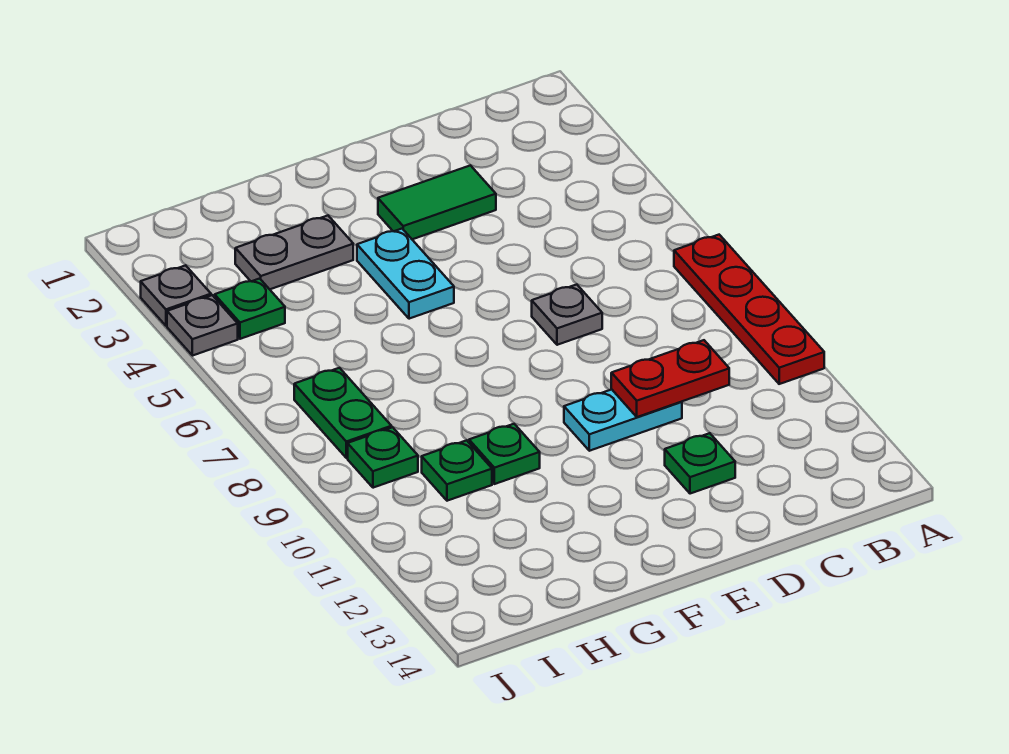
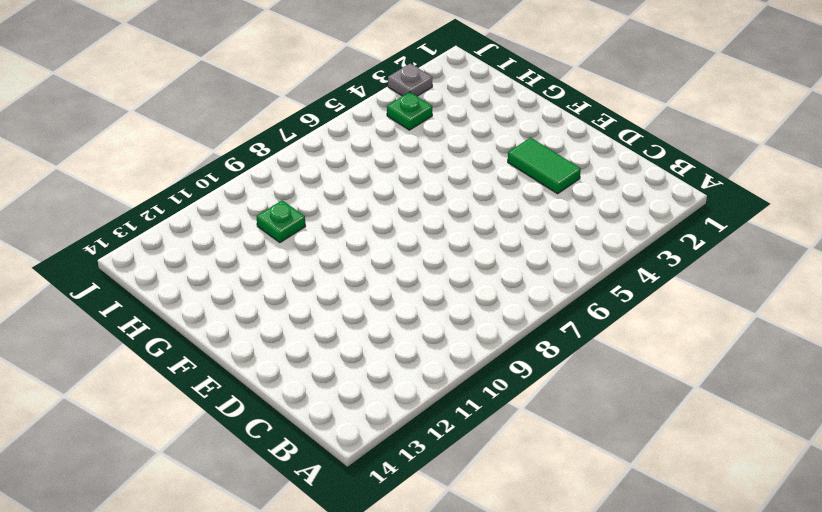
none -> red 1x4 plate [674,235,824,384]
none -> grey 1x1 plate [532,285,602,345]
none -> cyan 1x2 plate [564,389,682,451]

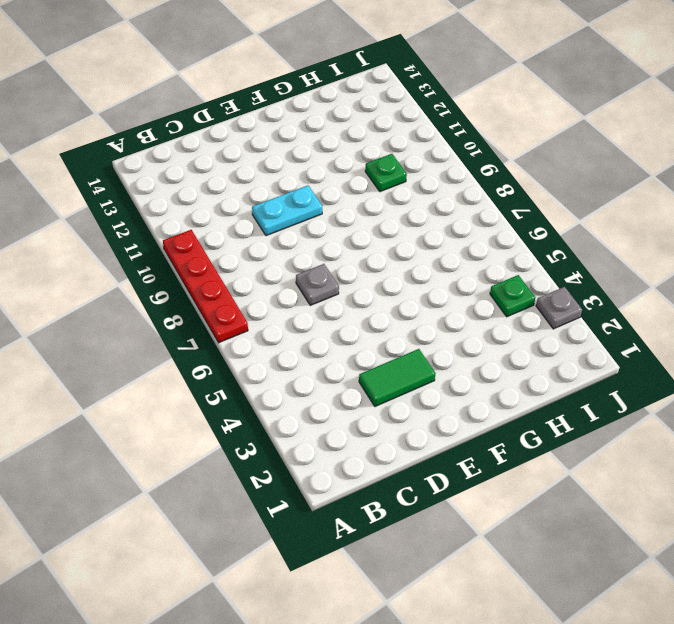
none -> green 1x1 plate [665,433,735,494]
none -> cyan 1x2 plate [357,229,454,319]
none -> grey 1x2 plate [235,216,353,289]

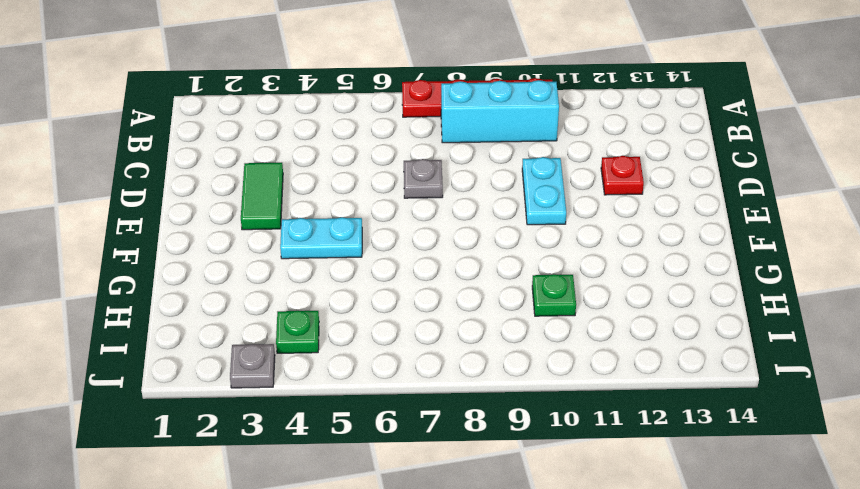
cyan 1x3 brick [441,80,559,143] -> none
red 1x1 plate [601,156,644,195] -> green 1x1 plate [665,433,735,494]
none -> grey 1x2 plate [235,216,353,289]
none -> green 1x1 plate [469,424,540,484]
none -> green 1x2 plate [294,368,391,458]

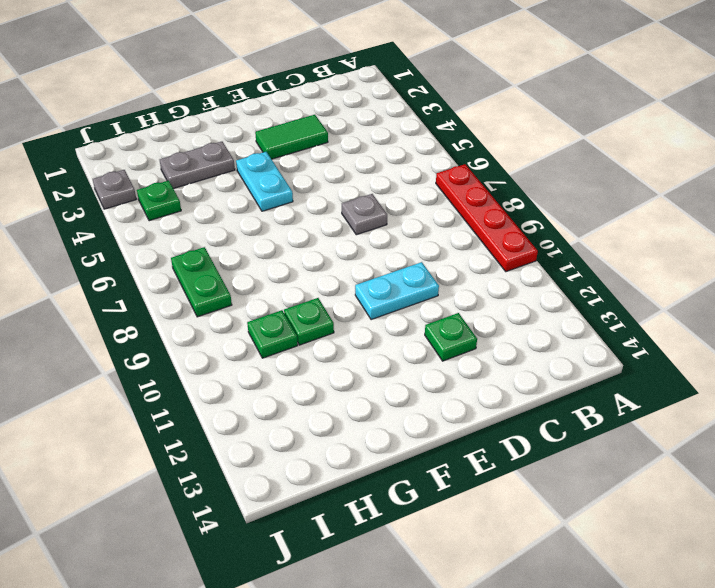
none -> green 1x1 plate [348,427,418,488]
none -> grey 1x1 plate [167,295,238,356]
none -> red 1x2 plate [611,340,729,417]

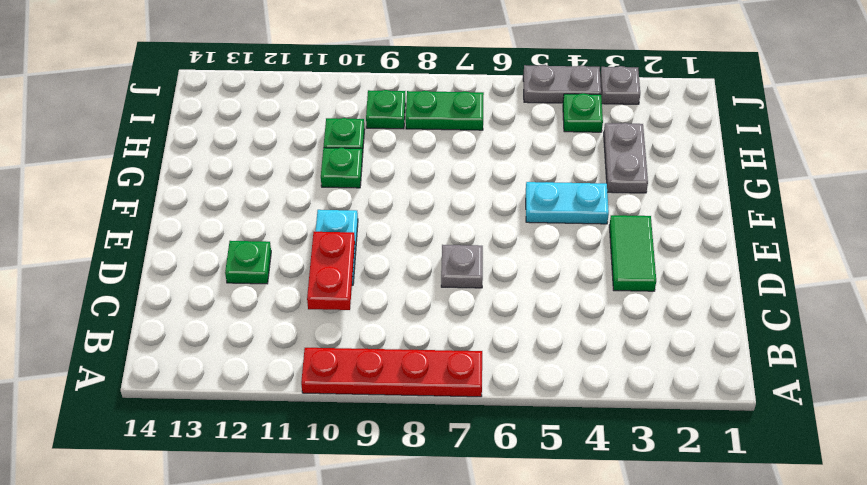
grey 1x2 plate [523,65,601,103] -> grey 1x1 plate [167,295,238,356]

